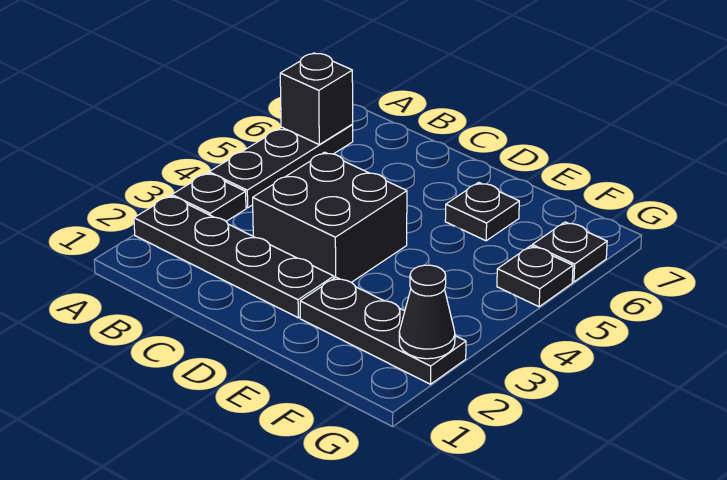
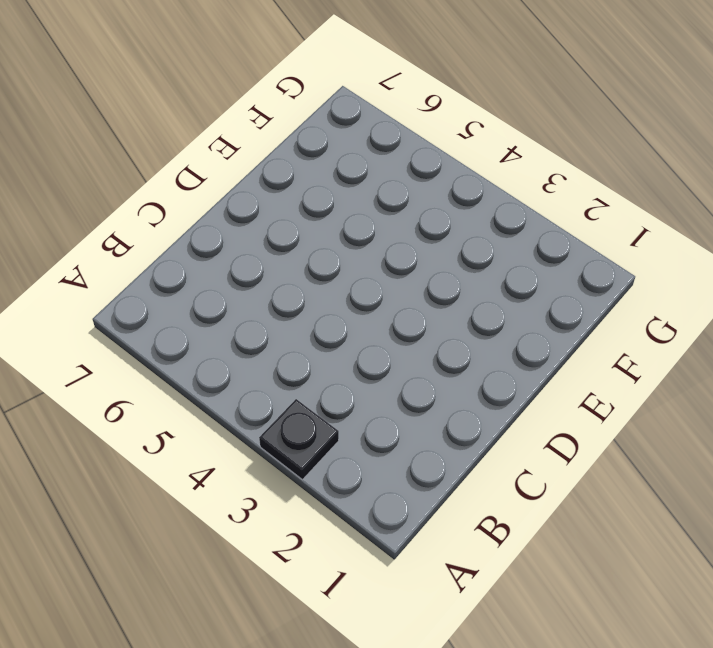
none -> black 1x4 plate [134,196,334,318]
none -> black 1x3 plate [209,125,353,208]

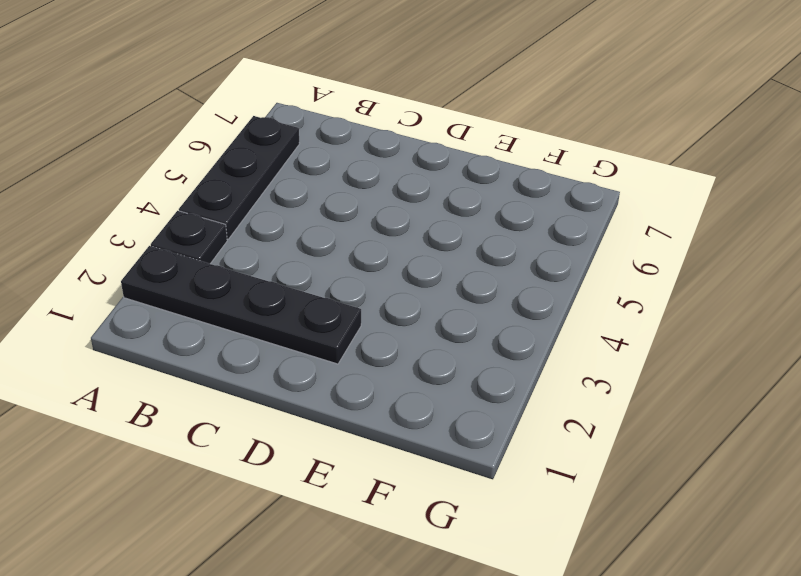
none -> black 2x2 brick [253,152,407,282]
none -> black 1x3 plate [300,277,466,384]

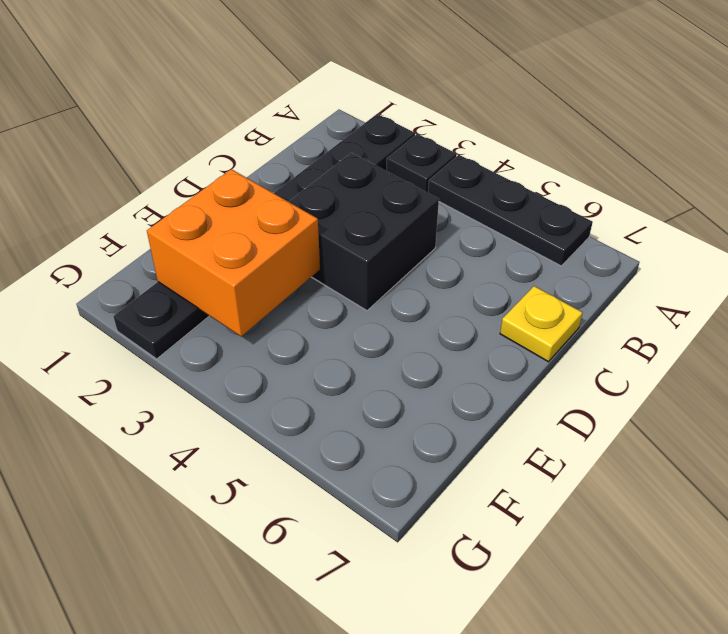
yellow 1x1 plate [500,286,583,362] -> none
orange 2x2 brick [147,169,320,336] -> none
none -> black 1x1 plate [445,182,519,241]
none -> black 1x1 plate [497,246,573,307]

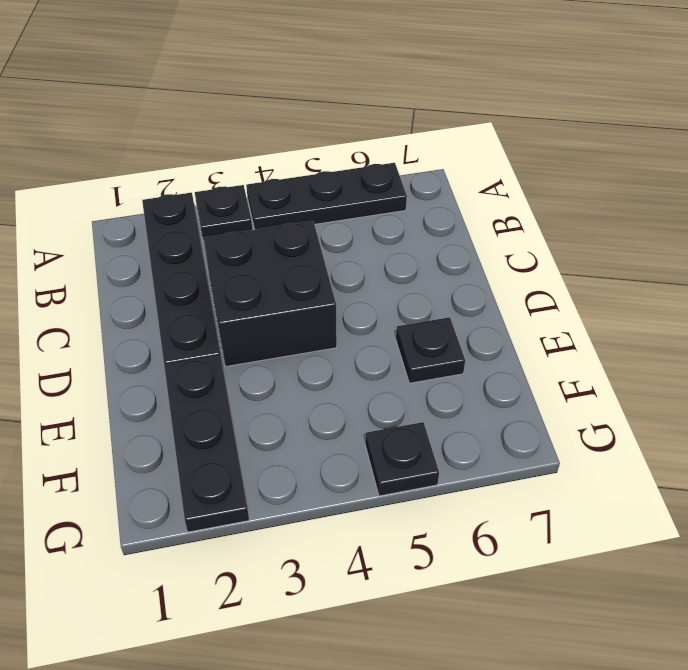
none -> black 1x1 plate [532,222,607,282]
none -> black 1x1 brick [280,53,353,144]

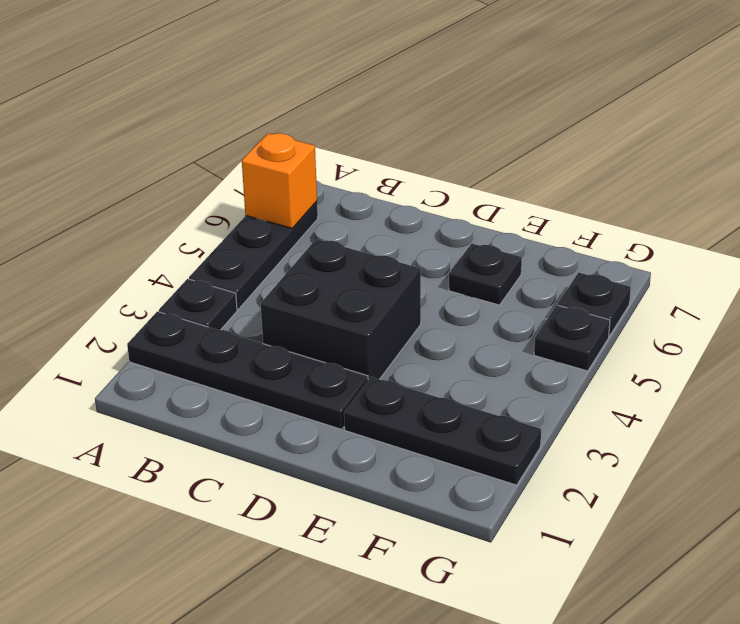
orange 1x1 brick [242,133,317,228] -> black 1x1 brick [280,53,353,144]
none -> black 1x1 cone [399,265,455,359]

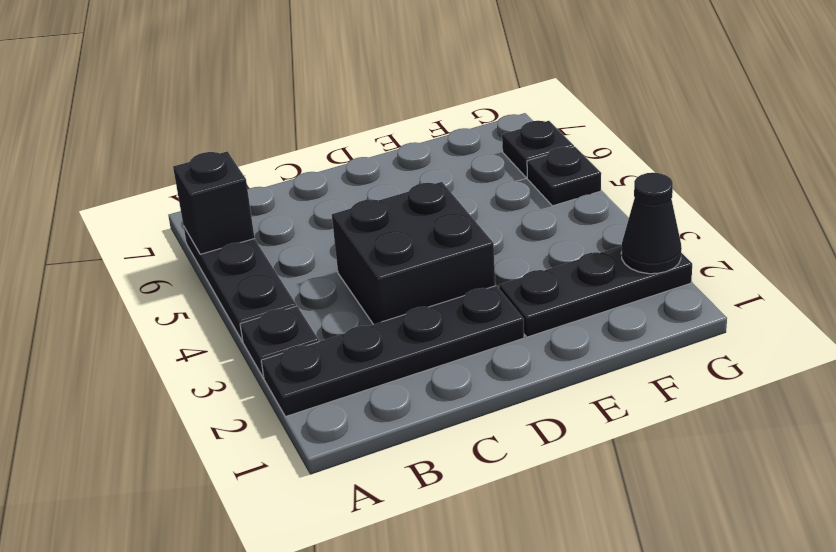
none -> black 1x1 plate [445,182,519,241]

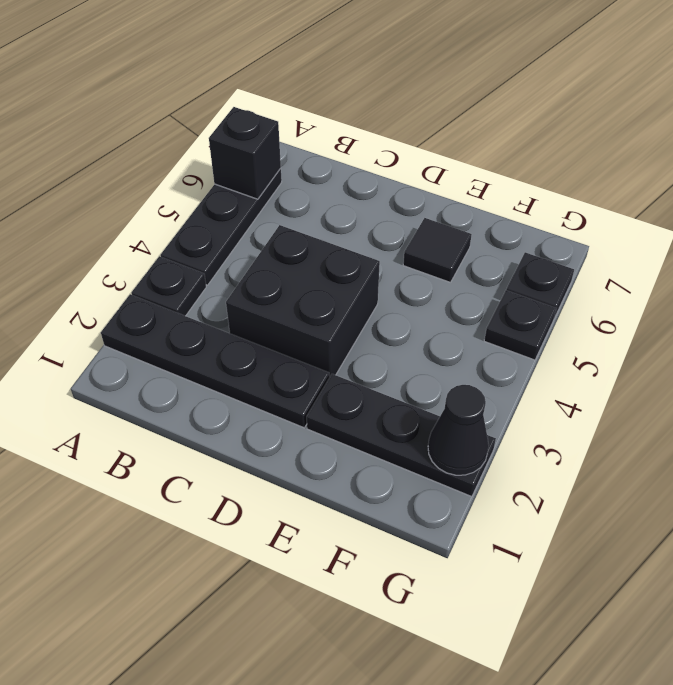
black 1x1 tile [403,218,472,283] -> black 1x1 plate [445,182,519,241]

